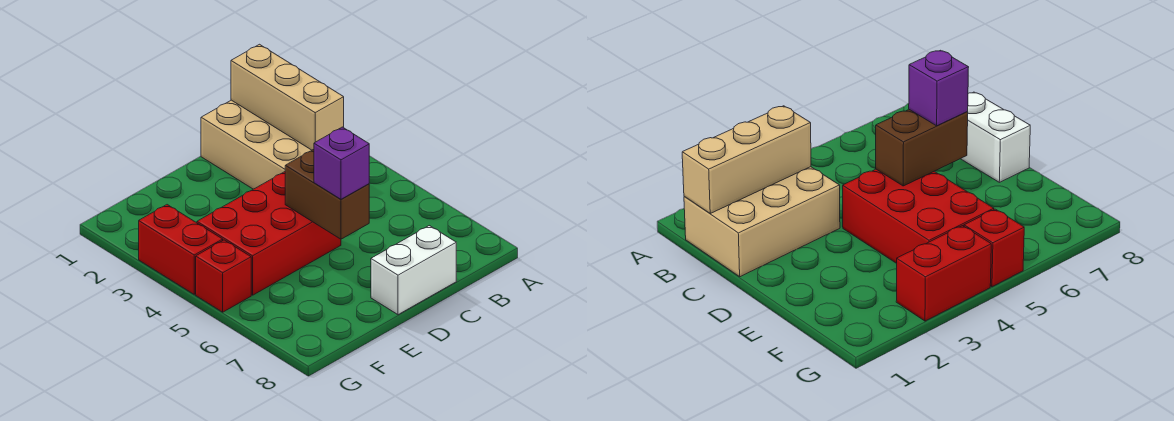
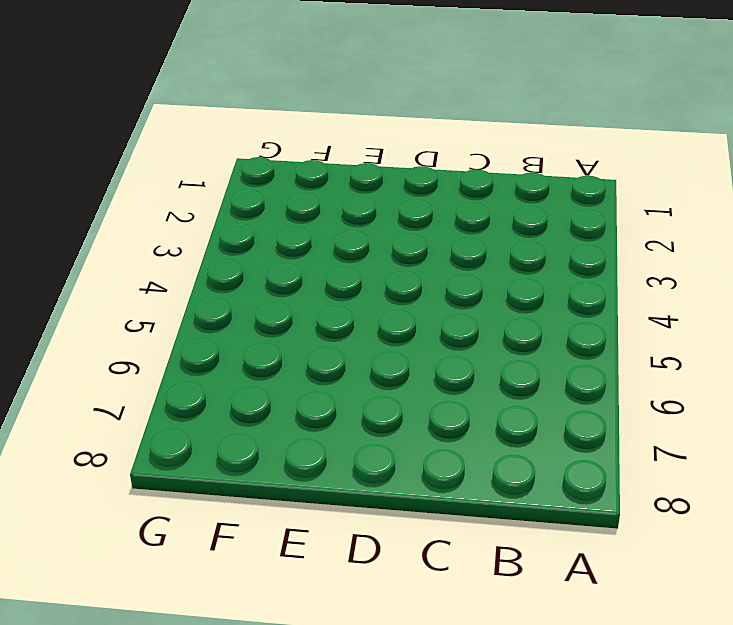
none -> tan 2x3 brick [201,100,311,189]
none -> white 1x2 brick [371,226,456,315]

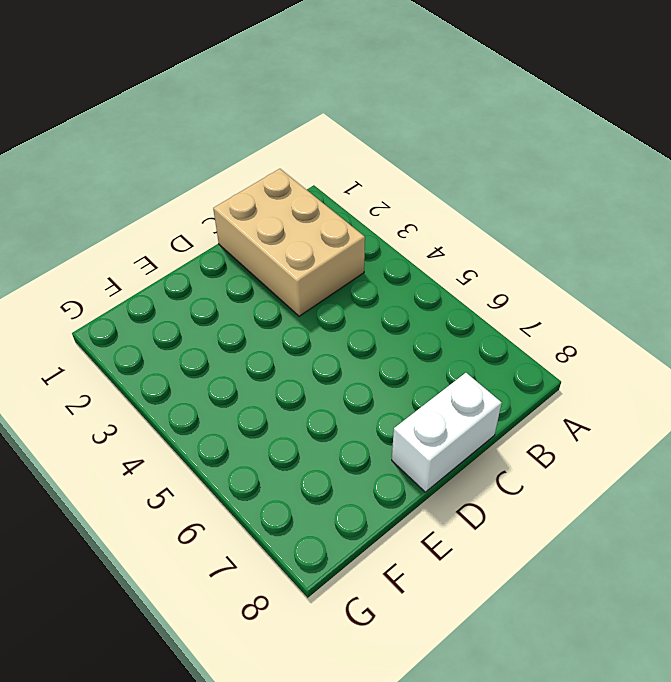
none -> red 2x3 brick [197,172,341,295]
none -> red 1x2 brick [139,205,223,294]

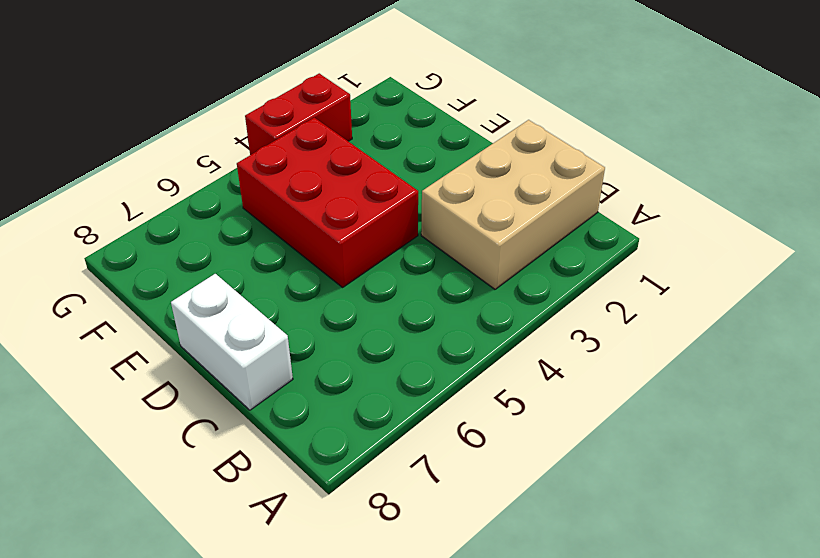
none -> red 1x1 brick [196,240,251,312]
none -> tan 1x3 brick [231,44,344,150]

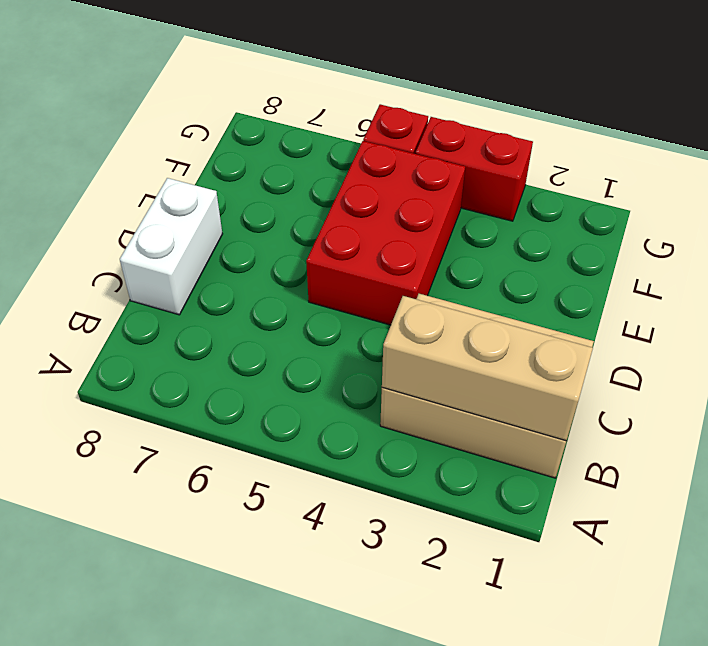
none -> brown 1x2 brick [285,149,369,239]
none -> purple 1x1 brick [314,127,369,199]

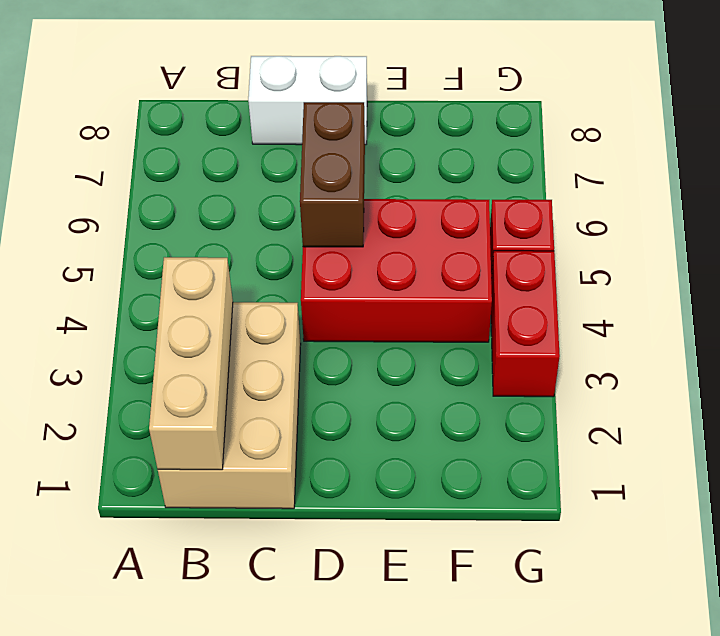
none -> purple 1x1 brick [314,127,369,199]

